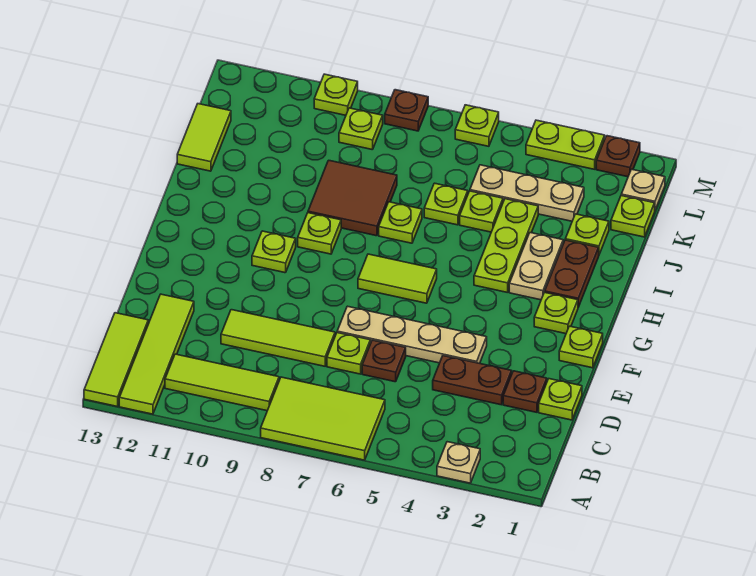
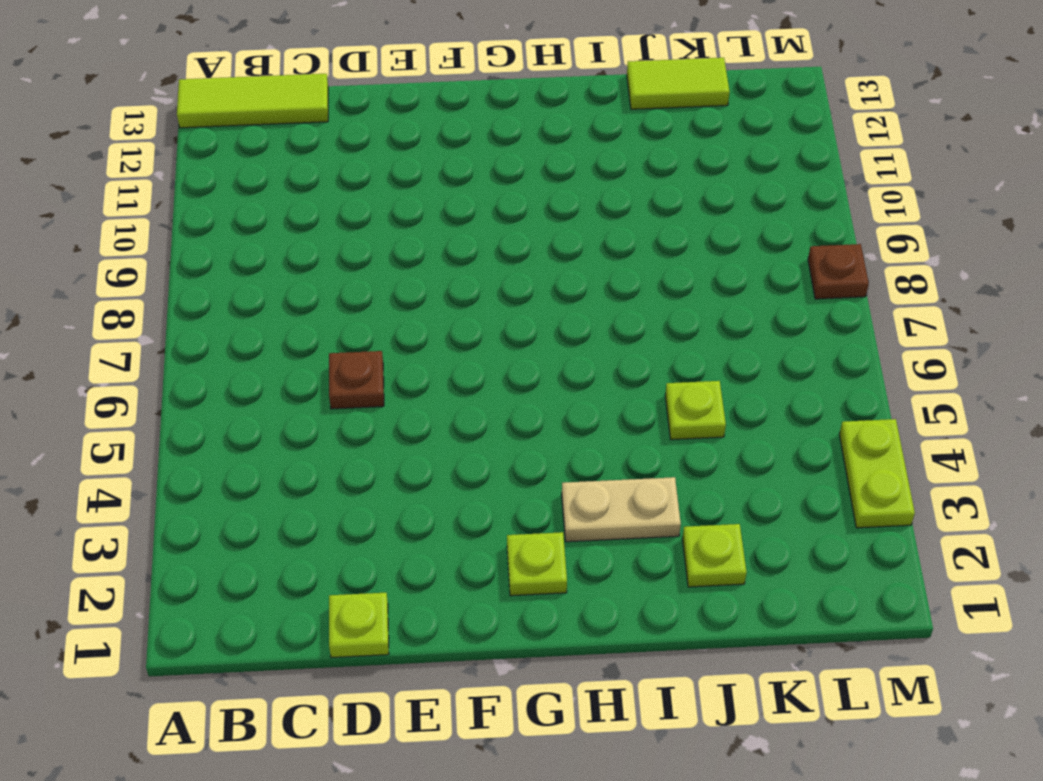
none -> tan 1x1 plate [437,442,480,483]
none -> lime 2x3 tile [261,377,385,460]
none -> lime 1x4 tile [119,294,194,414]
none -> lime 1x3 tile [165,354,279,411]

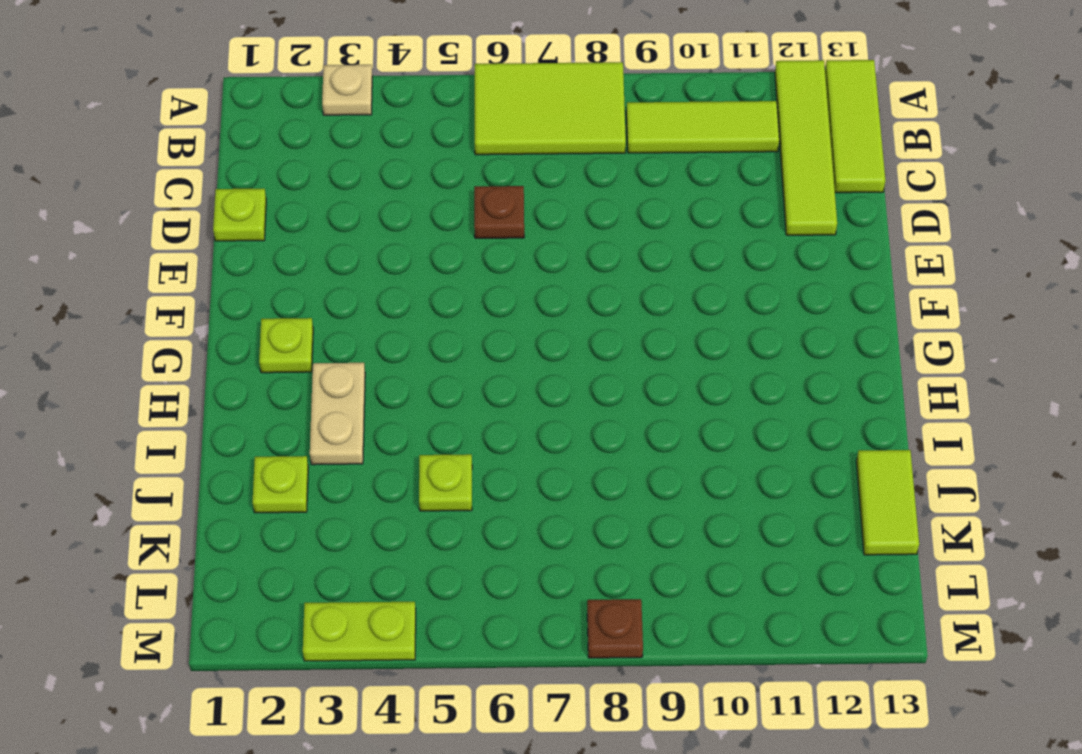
none -> brown 1x1 plate [503,371,547,412]
none -> brown 1x2 plate [433,356,512,405]
none -> lime 1x1 plate [327,333,370,374]
none -> lime 1x3 tile [221,310,335,366]

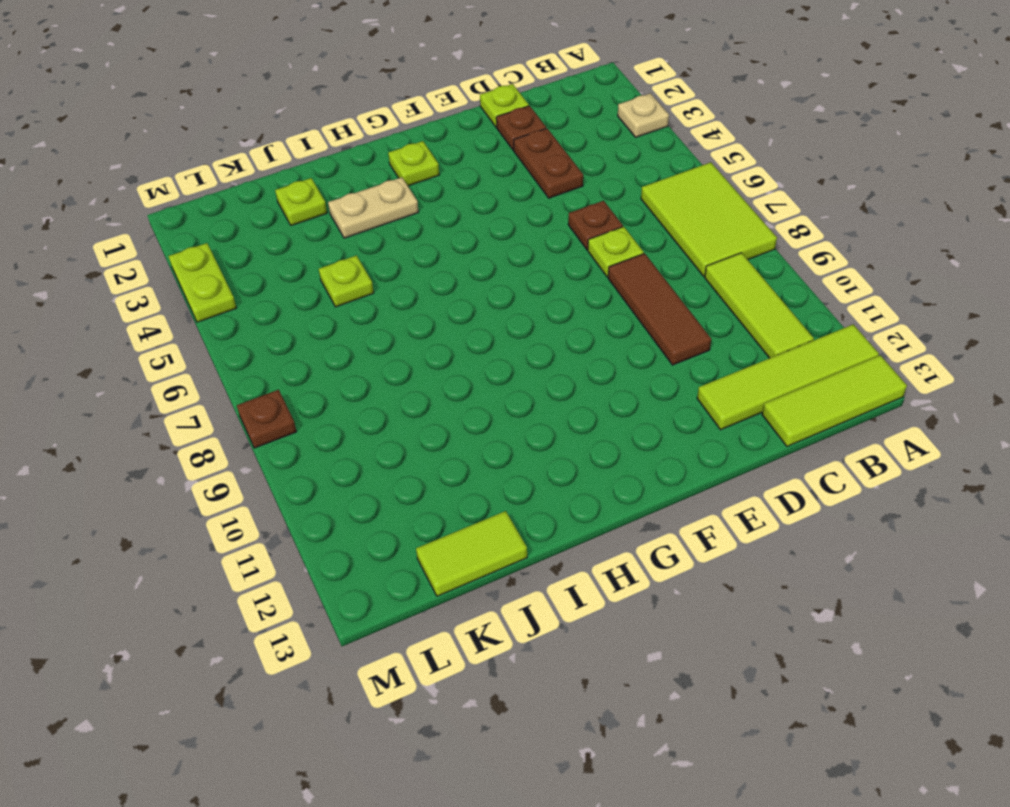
brown 1x3 tile [608,253,711,365] -> lime 1x3 tile [221,310,335,366]
none -> tan 1x4 plate [337,306,487,363]
none -> lime 1x1 plate [559,326,603,368]
none -> lime 1x2 tile [358,254,437,303]
none -> lime 1x1 plate [252,231,296,273]

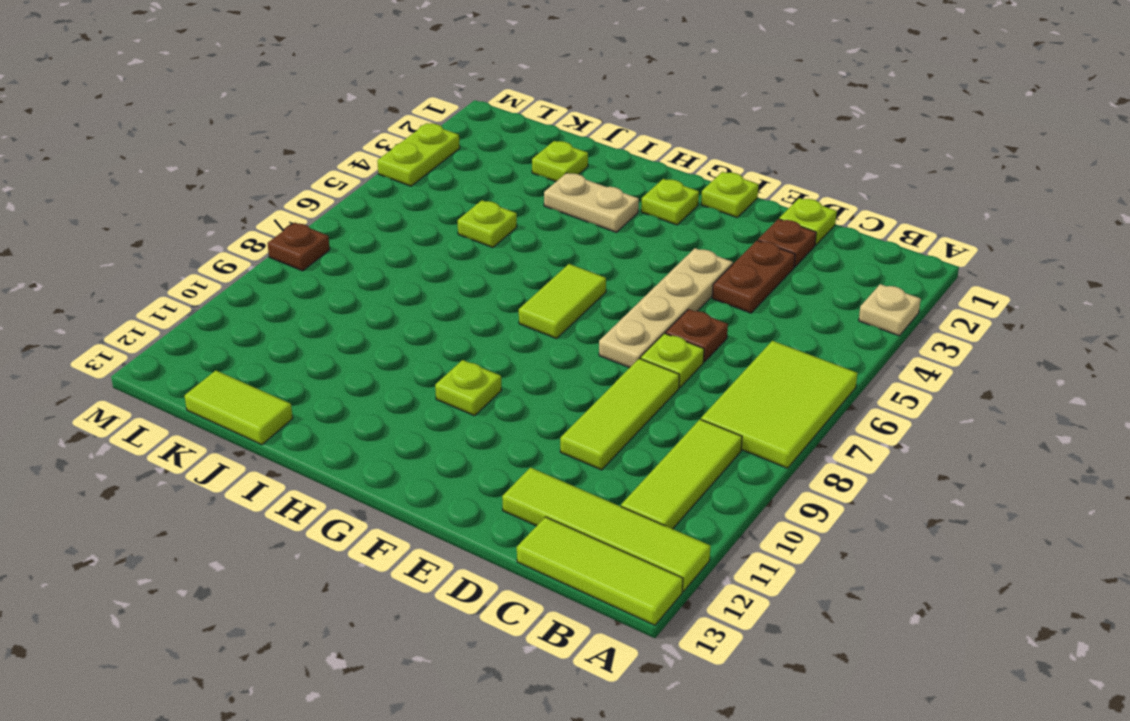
none -> brown 1x2 plate [545,240,599,307]
none -> lime 1x3 plate [474,199,538,293]
none -> lime 1x1 plate [298,213,341,254]
none -> lime 1x1 plate [379,202,422,243]

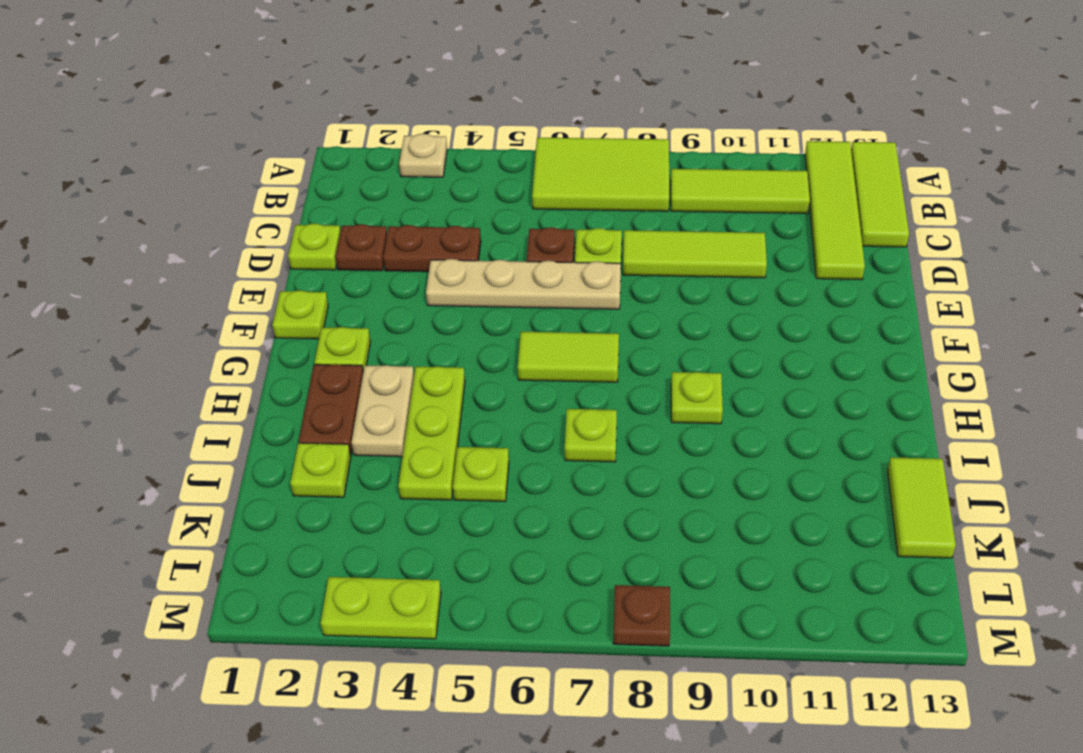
none -> lime 1x1 plate [252,231,296,273]
none -> brown 2x2 tile [308,160,397,236]
none -> lime 1x1 plate [424,183,468,225]
none -> lime 1x1 plate [611,196,655,237]

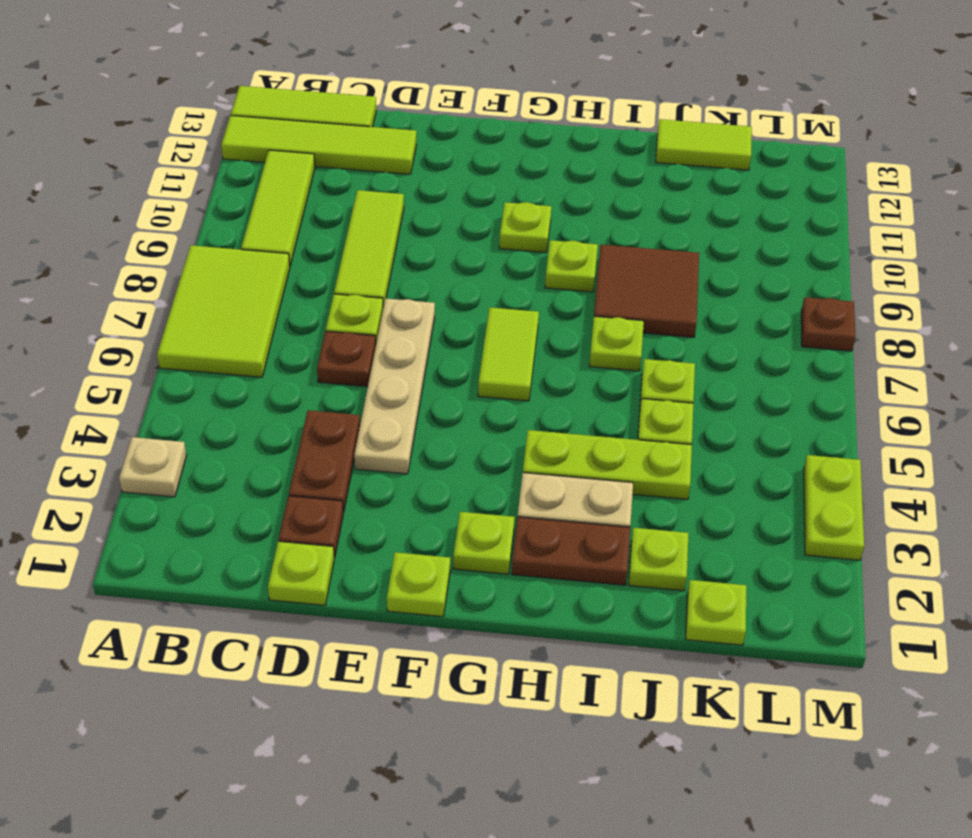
none -> tan 1x3 plate [470,165,584,221]
none -> tan 1x1 plate [621,169,665,210]
none -> lime 1x1 plate [339,108,383,150]
none -> brown 1x1 plate [596,136,640,177]

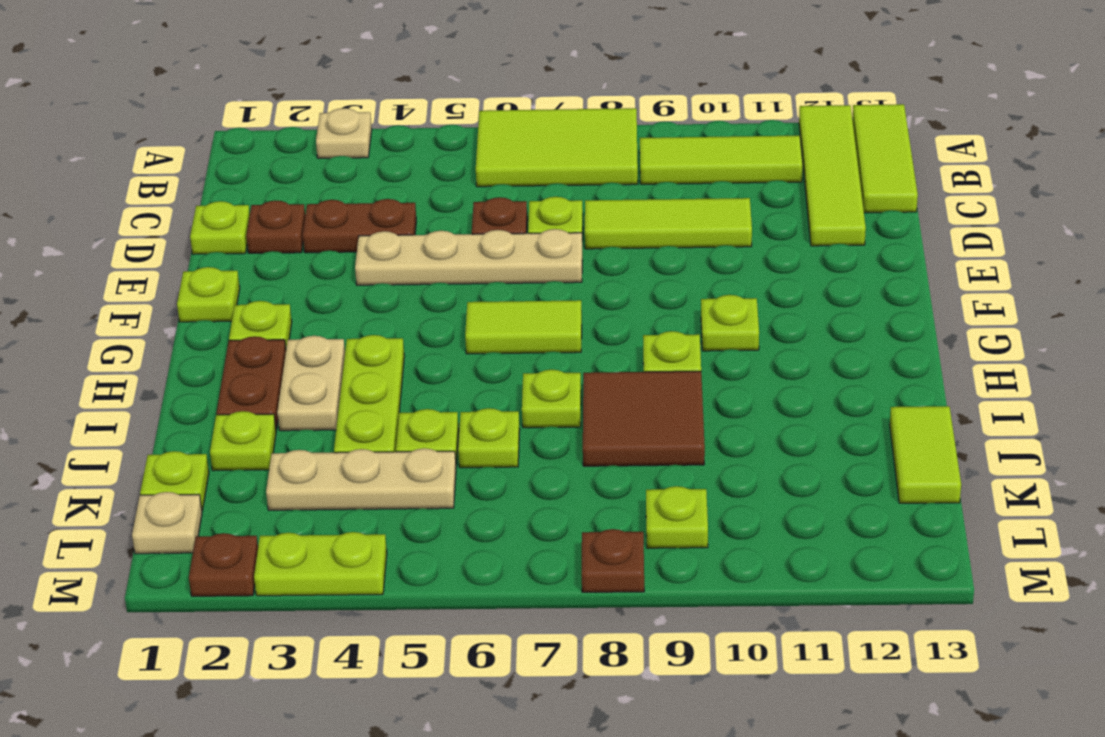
none -> lime 1x1 plate [455,105,499,146]
none -> lime 1x1 plate [314,74,358,115]

